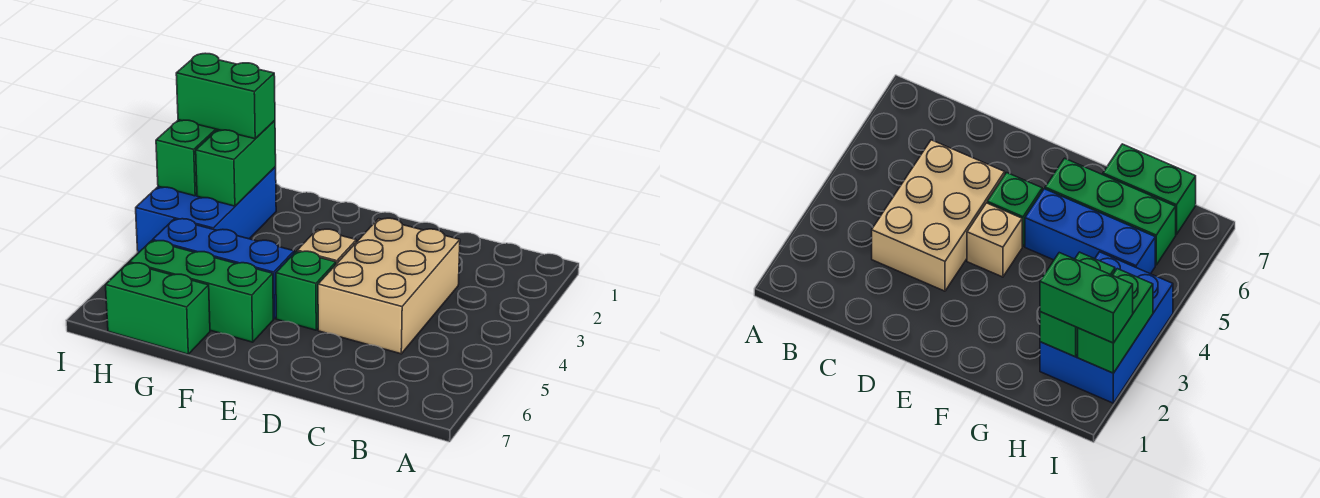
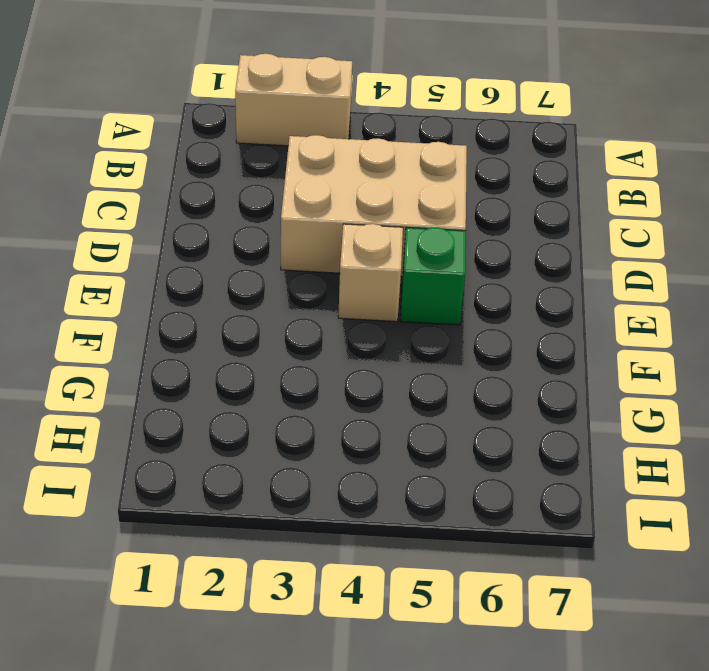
tan 1x2 brick [235,54,352,146] -> none
none -> blue 1x3 brick [153,219,294,319]
none -> green 1x3 brick [129,241,273,342]

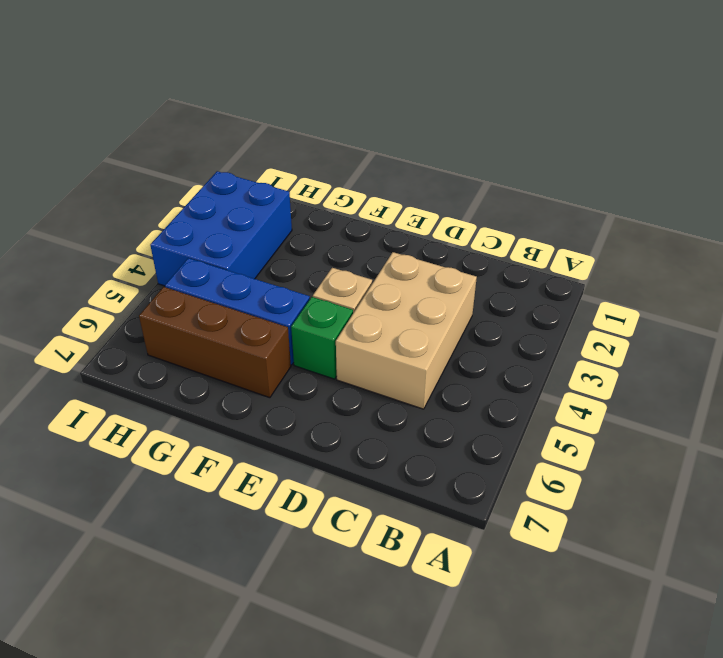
brown 1x3 brick [139,287,291,398] -> green 1x3 brick [129,241,273,342]
none -> green 1x2 brick [106,263,210,354]
none -> green 1x2 brick [196,121,276,206]

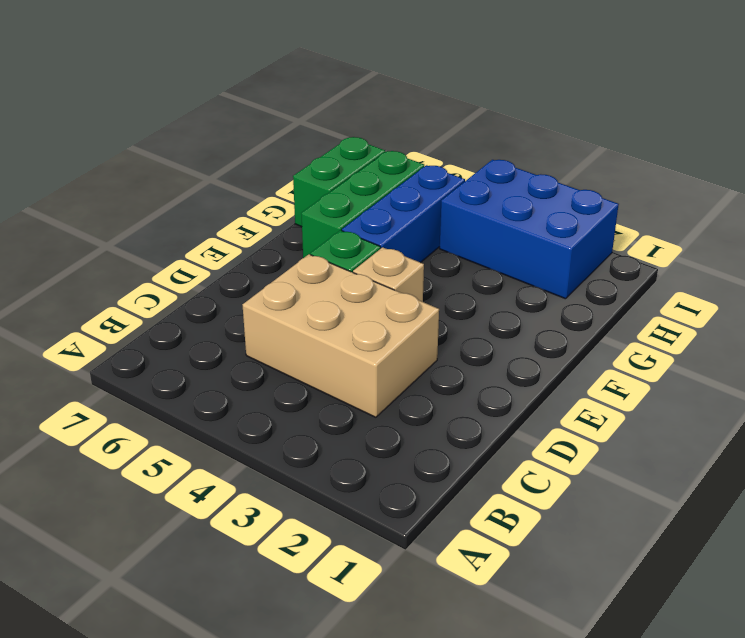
none -> green 1x2 brick [196,121,276,206]
none -> green 1x2 brick [156,120,217,196]

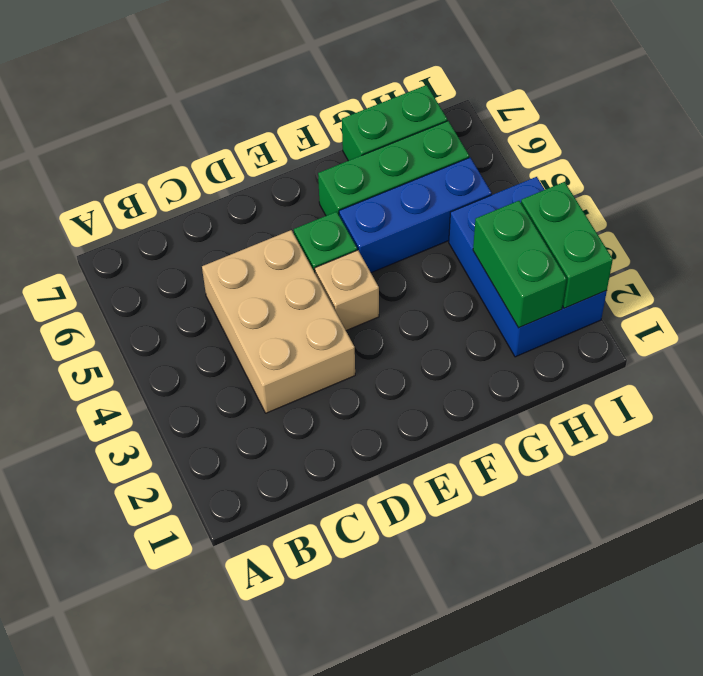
none -> green 1x2 brick [176,53,275,139]

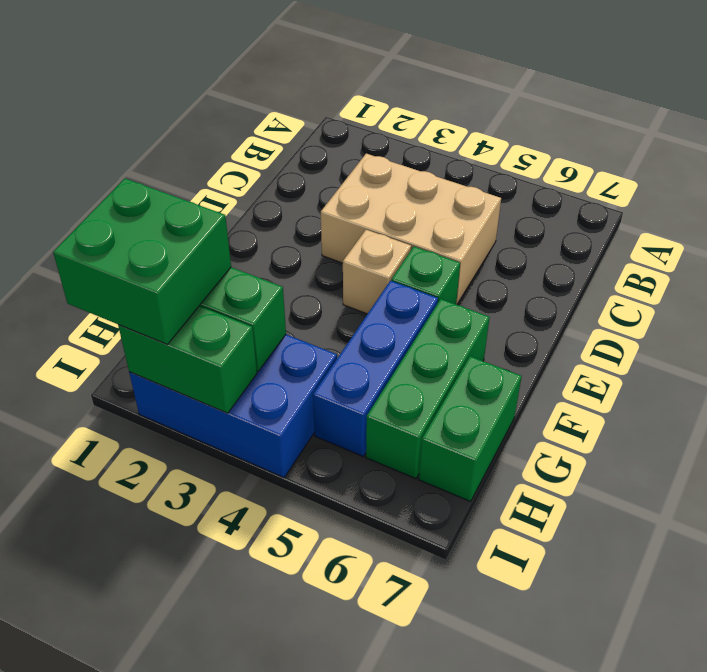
green 2x2 brick [53,179,231,344] -> green 1x2 brick [176,53,275,139]

